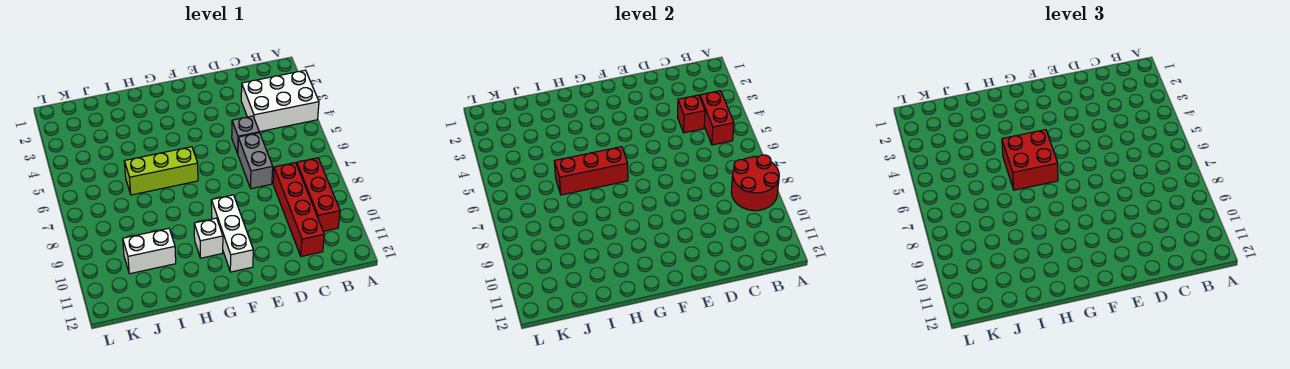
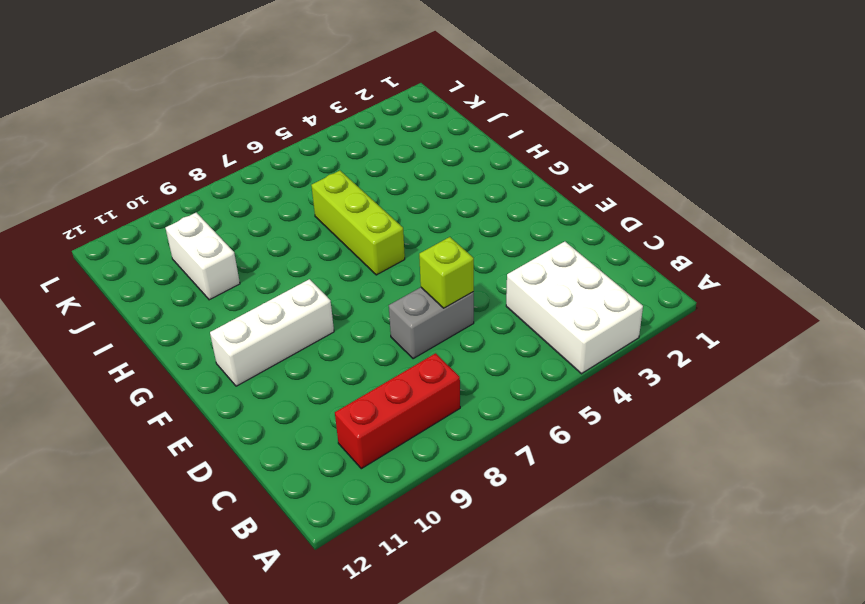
lime 1x1 brick [419,237,474,308] -> none
none -> red 1x4 brick [273,163,324,257]
none -> grey 1x1 brick [232,116,259,153]
none -> white 1x1 brick [194,218,223,258]

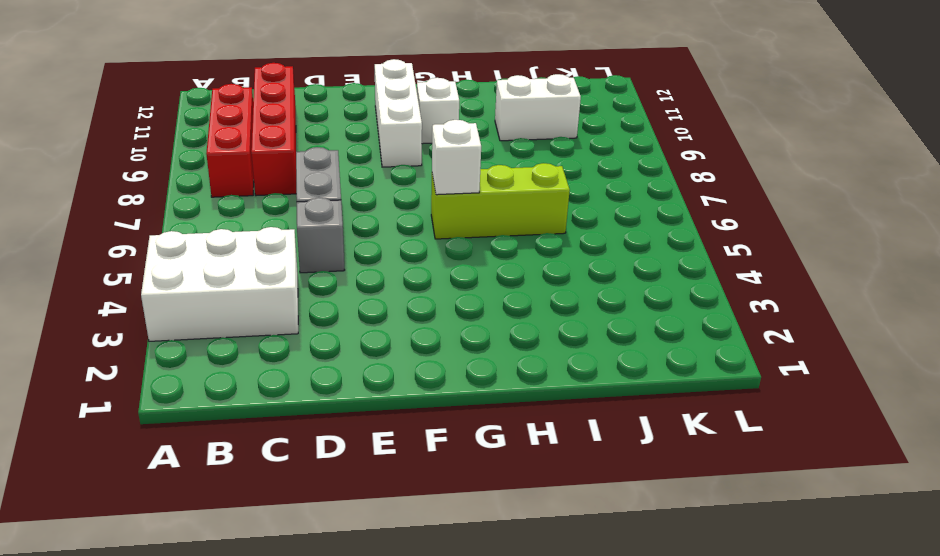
white 1x1 brick [432,120,481,195] -> red 1x3 brick [554,147,628,195]
none -> red 2x2 round brick [731,155,779,211]
none -> red 1x2 brick [700,91,734,145]
none -> red 1x1 brick [678,95,705,133]

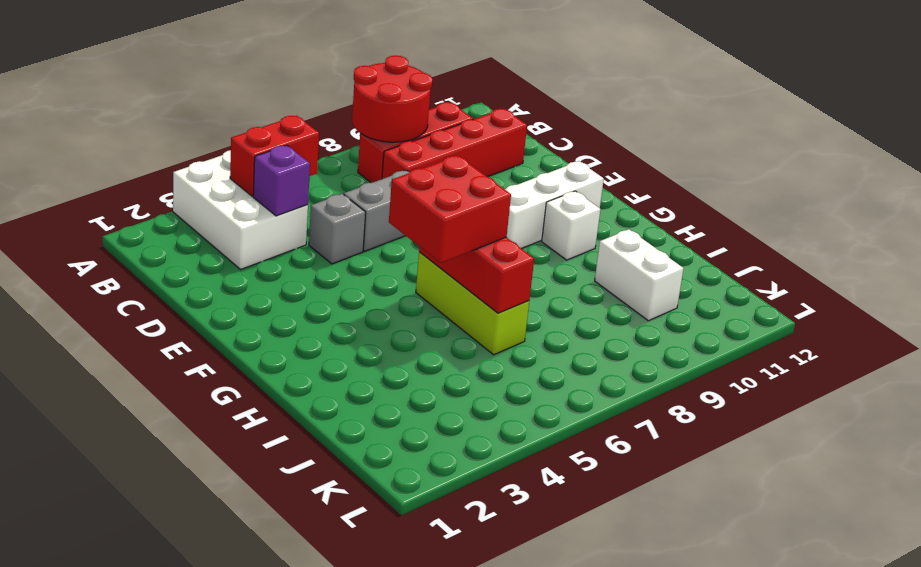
purple 1x1 brick [253,145,310,216] -> red 1x1 brick [678,95,705,133]

